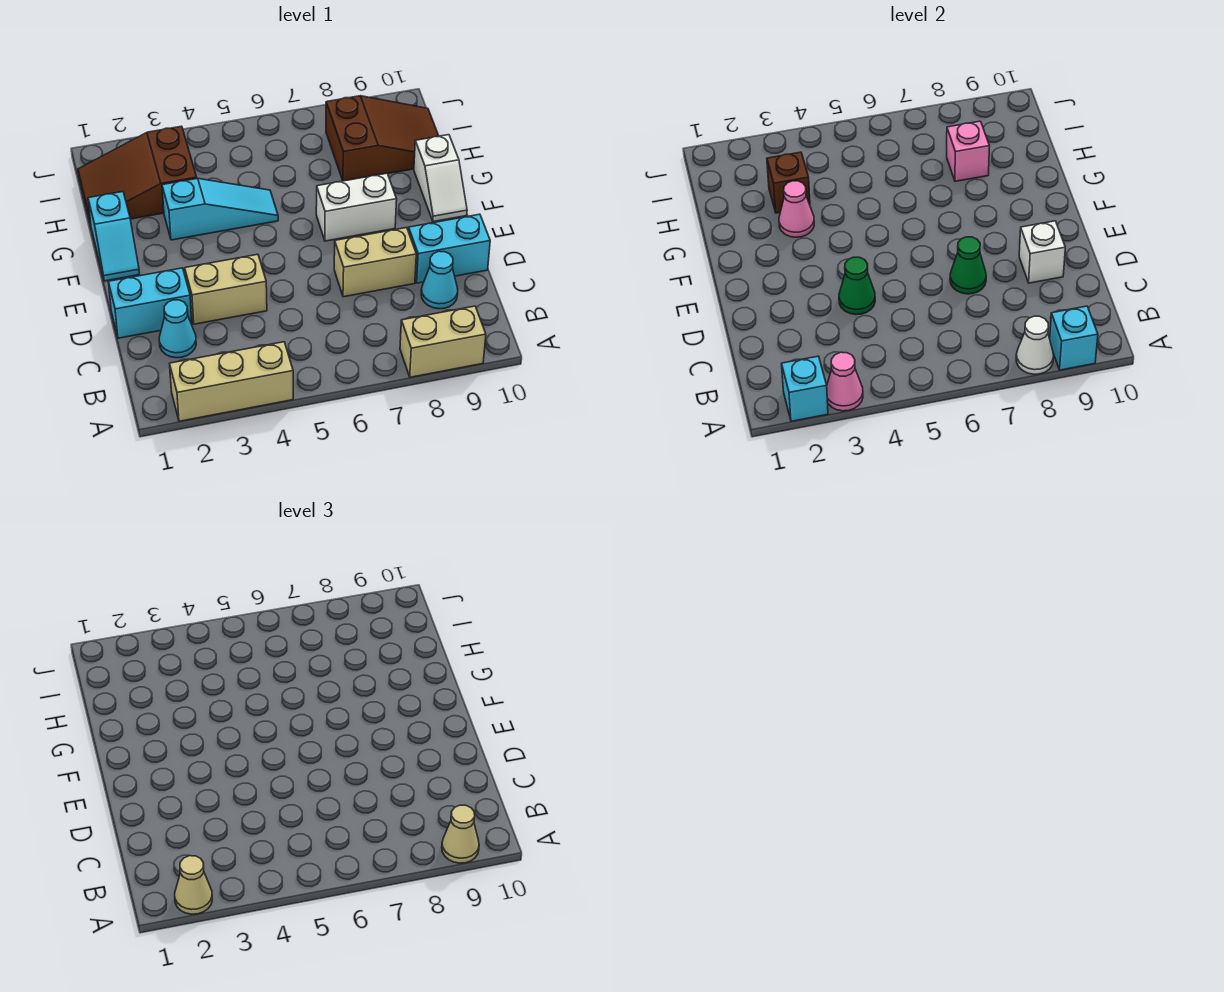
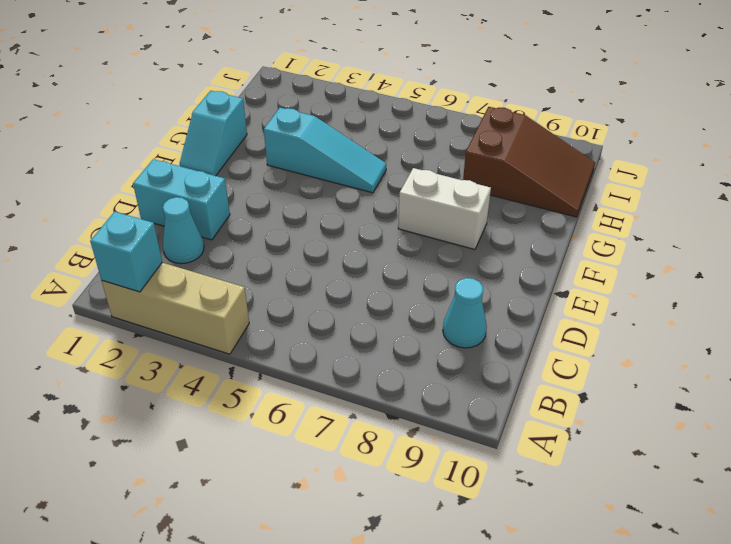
none -> tan 1x2 brick [400,306,486,377]
none -> tan 1x2 brick [185,254,267,324]
none -> tan 1x2 brick [334,228,416,297]

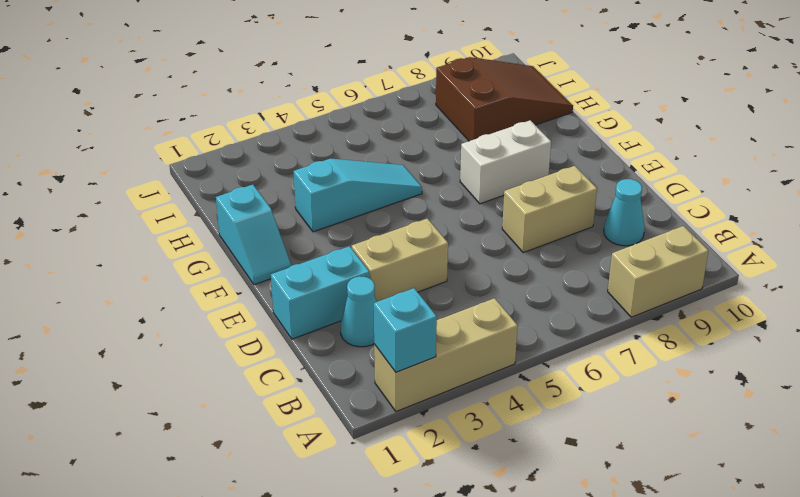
none -> cyan 1x2 brick [408,214,490,283]
none -> white 1x2 slope [414,135,467,222]
none -> brown 2x3 slope [78,126,197,224]

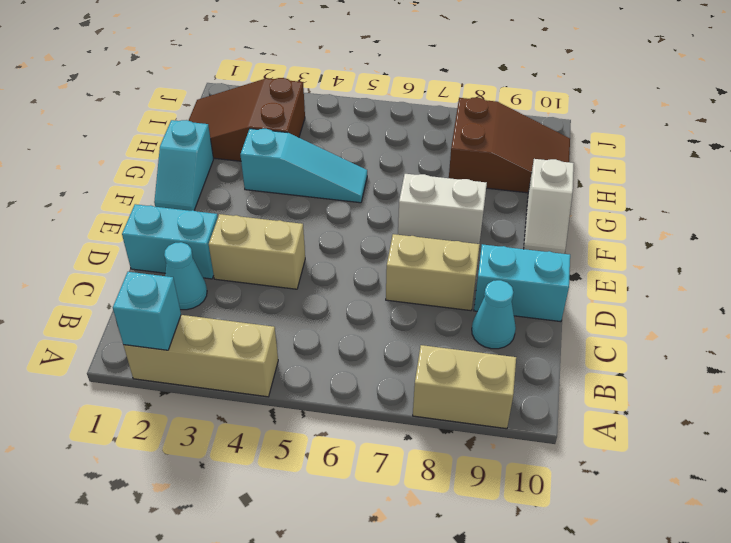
none -> pink 1x1 cone [827,352,863,411]
none -> white 1x1 cone [1016,316,1054,374]
none -> cyan 1x1 brick [1050,306,1098,370]

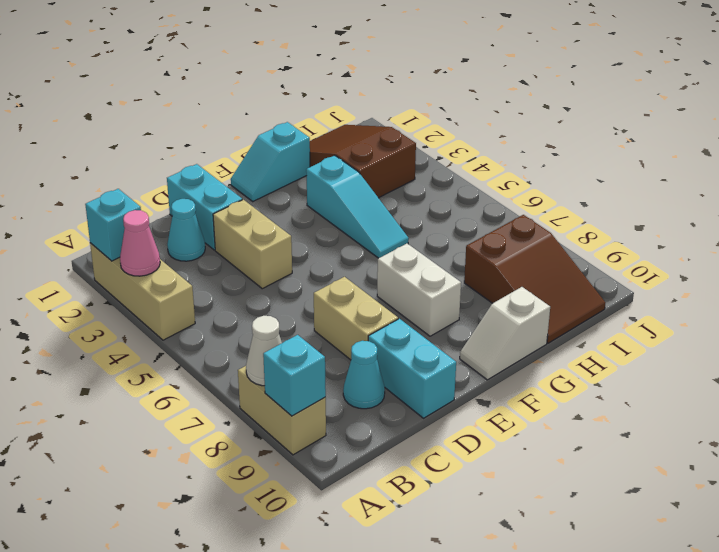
none -> green 1x1 cone [839,257,875,315]
none -> green 1x1 cone [950,237,986,294]
none -> white 1x1 brick [1019,221,1065,283]

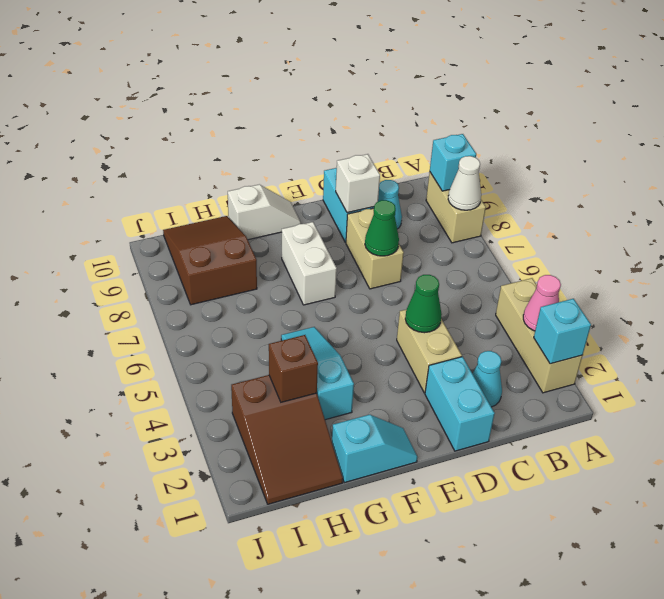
none -> pink 1x1 cone [779,181,814,237]
none -> pink 1x1 brick [947,121,989,181]
none -> tan 1x1 cone [175,856,212,914]

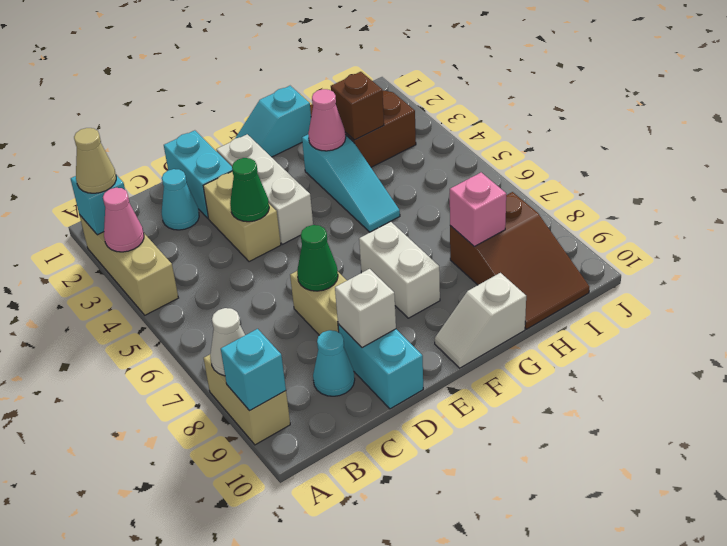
white 1x3 brick [216,134,313,244] -> none
none -> tan 1x1 cone [442,805,479,863]

